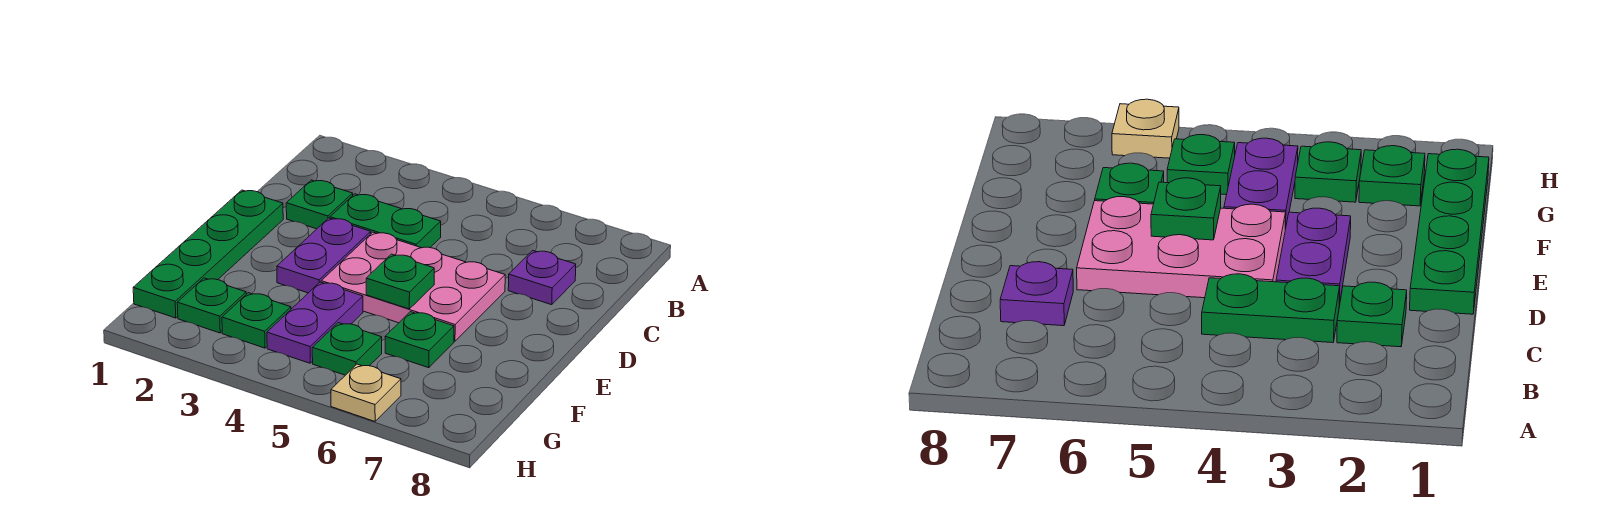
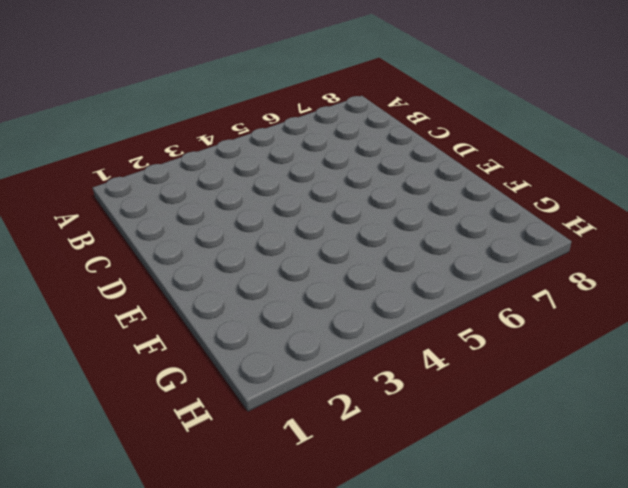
none -> green 1x1 plate [286,180,353,229]
none -> green 1x2 plate [330,194,441,248]
none -> purple 1x1 plate [508,250,576,305]

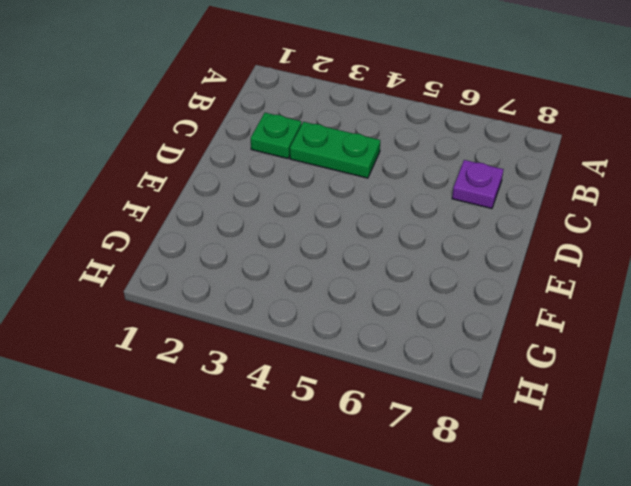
none -> green 1x4 plate [133,190,283,318]
none -> purple 1x2 plate [277,218,371,293]
none -> pink 2x3 plate [321,232,505,341]

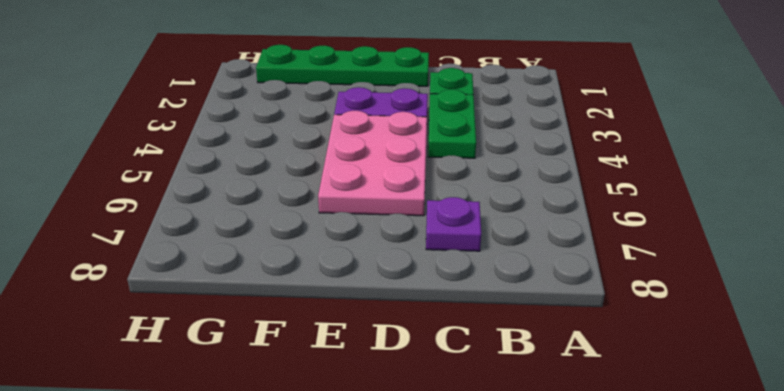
none -> purple 1x2 plate [267,282,363,363]
none -> green 1x1 plate [385,312,454,368]
none -> green 1x1 plate [177,278,246,333]

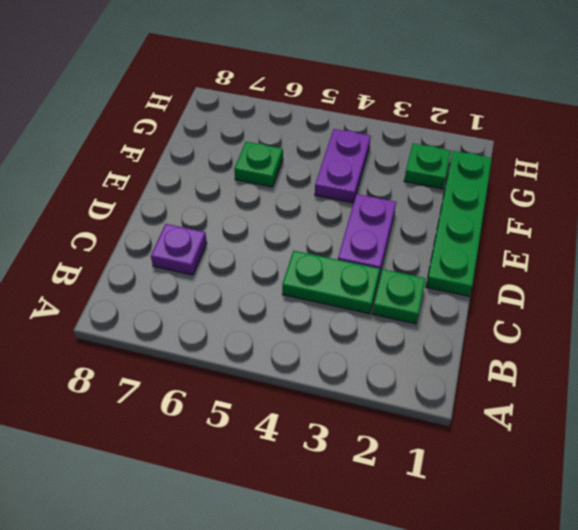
none -> pink 2x3 plate [321,232,505,341]
none -> green 1x1 plate [222,293,291,348]
none -> green 1x1 plate [312,323,382,375]

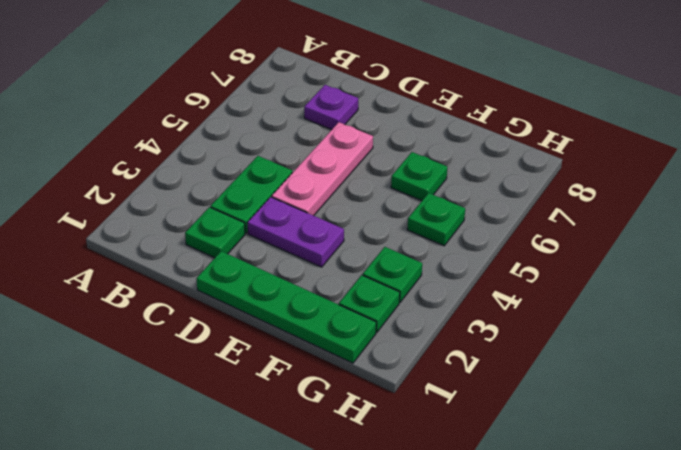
pink 1x3 plate [272,122,373,216] -> pink 2x3 plate [321,232,505,341]
none -> purple 1x2 plate [267,282,363,363]
none -> tan 1x1 plate [331,364,401,421]
none -> green 1x1 plate [366,254,434,309]

